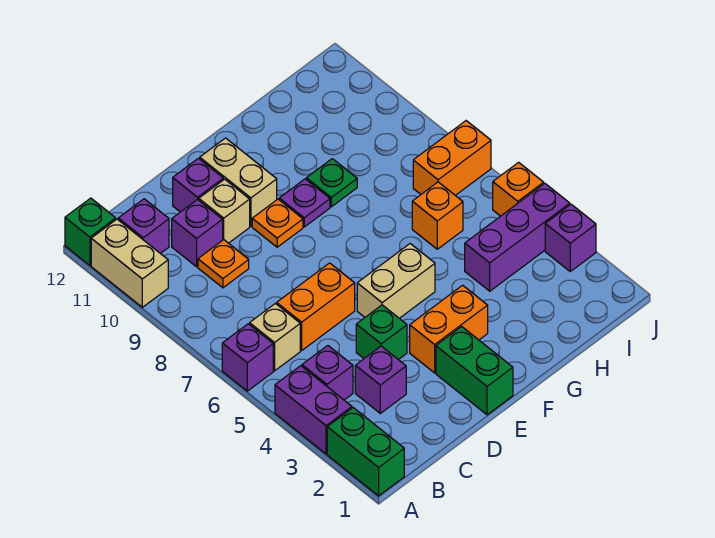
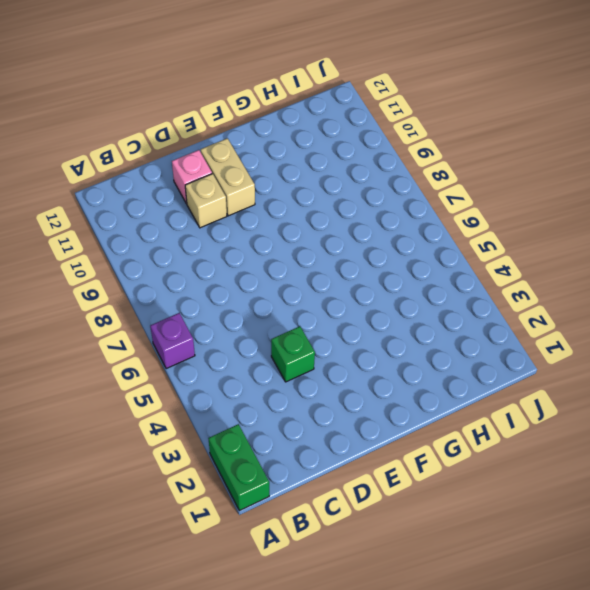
pink 1x1 brick [172,150,212,204] -> purple 1x1 brick [173,158,223,212]
none -> purple 1x2 brick [275,366,352,454]
none -> tan 1x2 brick [91,219,168,307]
none -> green 1x1 brick [65,198,116,265]

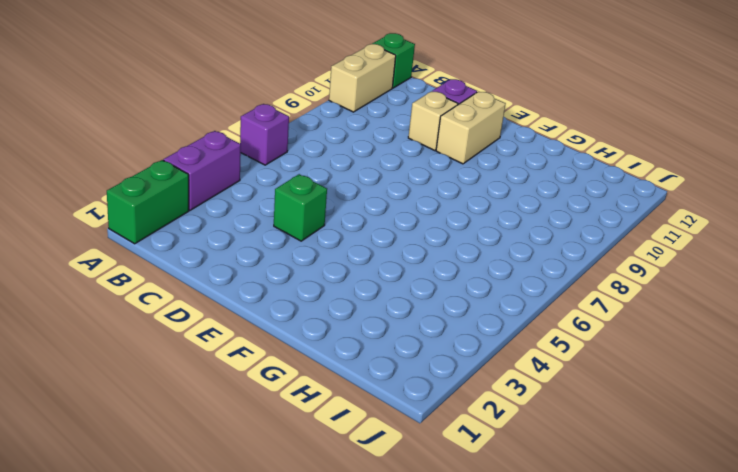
none -> purple 1x1 brick [302,346,353,400]
none -> tan 1x1 brick [250,304,300,371]
none -> purple 1x1 brick [118,199,169,254]

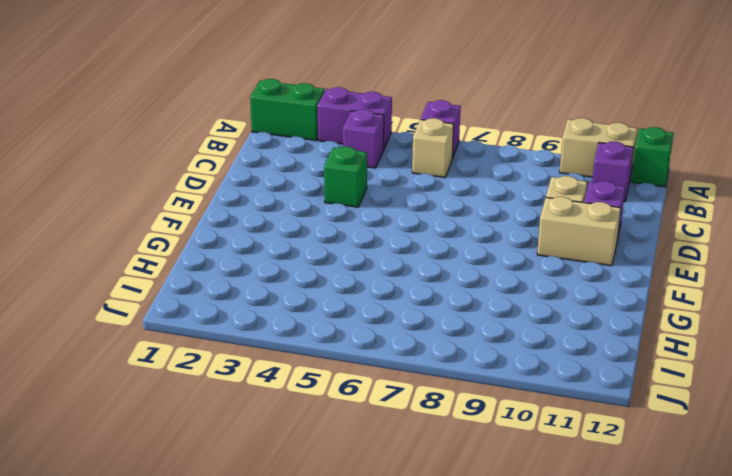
none -> purple 1x1 brick [355,346,406,413]
none -> orange 1x2 brick [277,263,355,350]
none -> orange 1x1 plate [198,240,249,288]

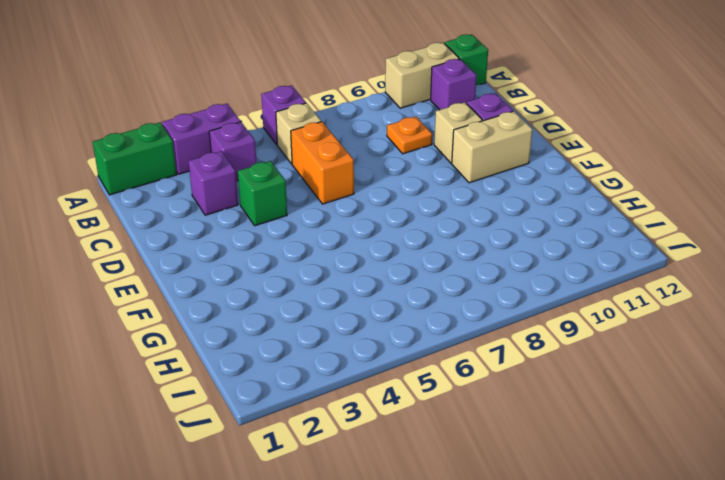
none -> purple 1x1 brick [172,199,223,267]
none -> green 1x2 brick [436,327,513,415]
none -> orange 1x2 brick [410,285,488,373]

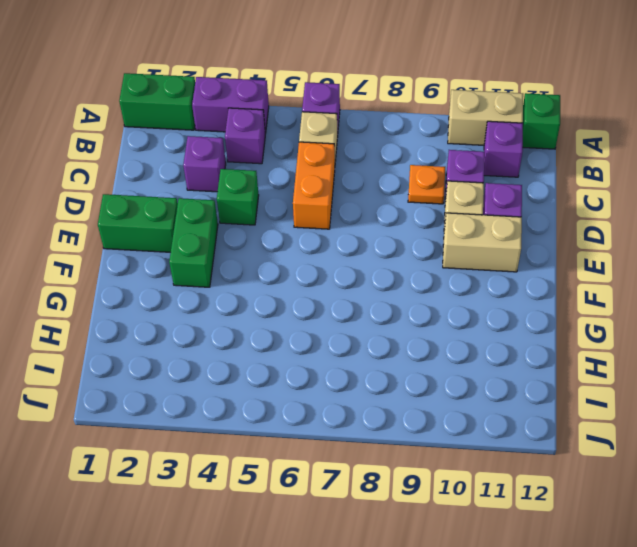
green 1x2 brick [169,198,218,287] -> orange 1x2 brick [410,285,488,373]
none -> tan 1x2 brick [357,244,435,318]
none -> orange 1x1 plate [252,199,303,247]
none -> purple 1x1 plate [279,179,330,227]

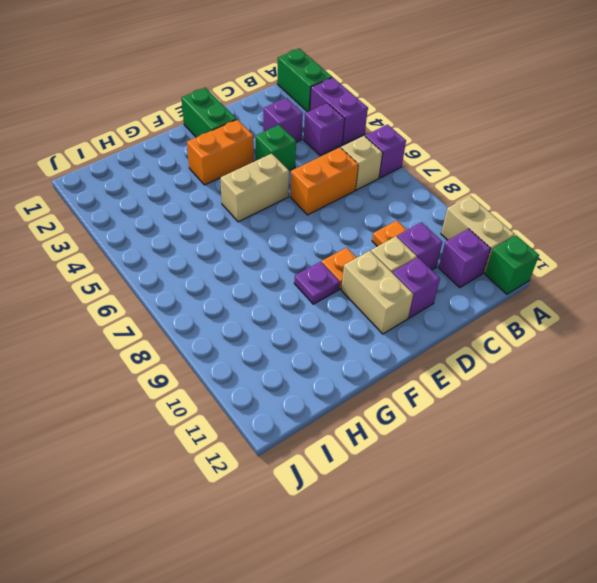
none -> green 1x1 plate [306,159,357,207]
none -> purple 1x3 brick [465,184,570,291]
none -> orange 1x1 brick [412,182,463,249]

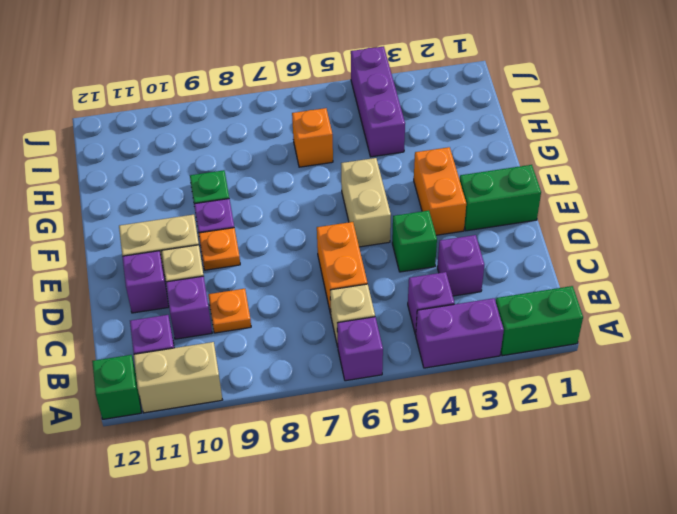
none -> orange 1x2 brick [413,121,491,195]
none -> purple 1x1 brick [545,204,596,271]
none -> orange 1x1 brick [493,162,544,216]

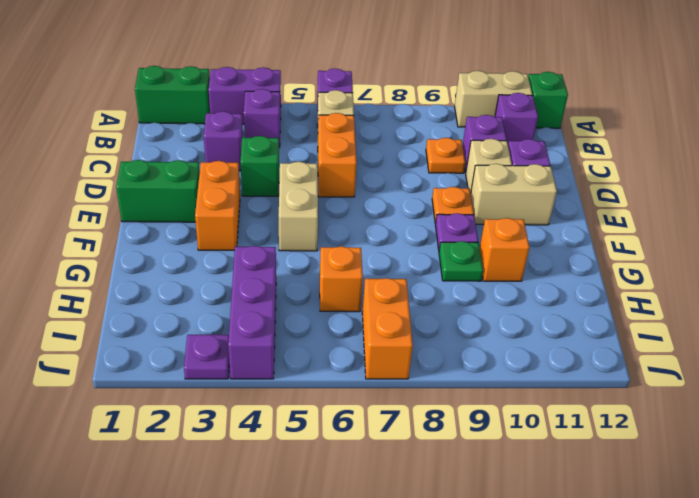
orange 1x1 brick [480,218,530,281] -> orange 1x1 brick moved to [493,162,544,216]
purple 1x1 plate [184,335,229,379] -> purple 1x1 brick [545,204,596,271]

